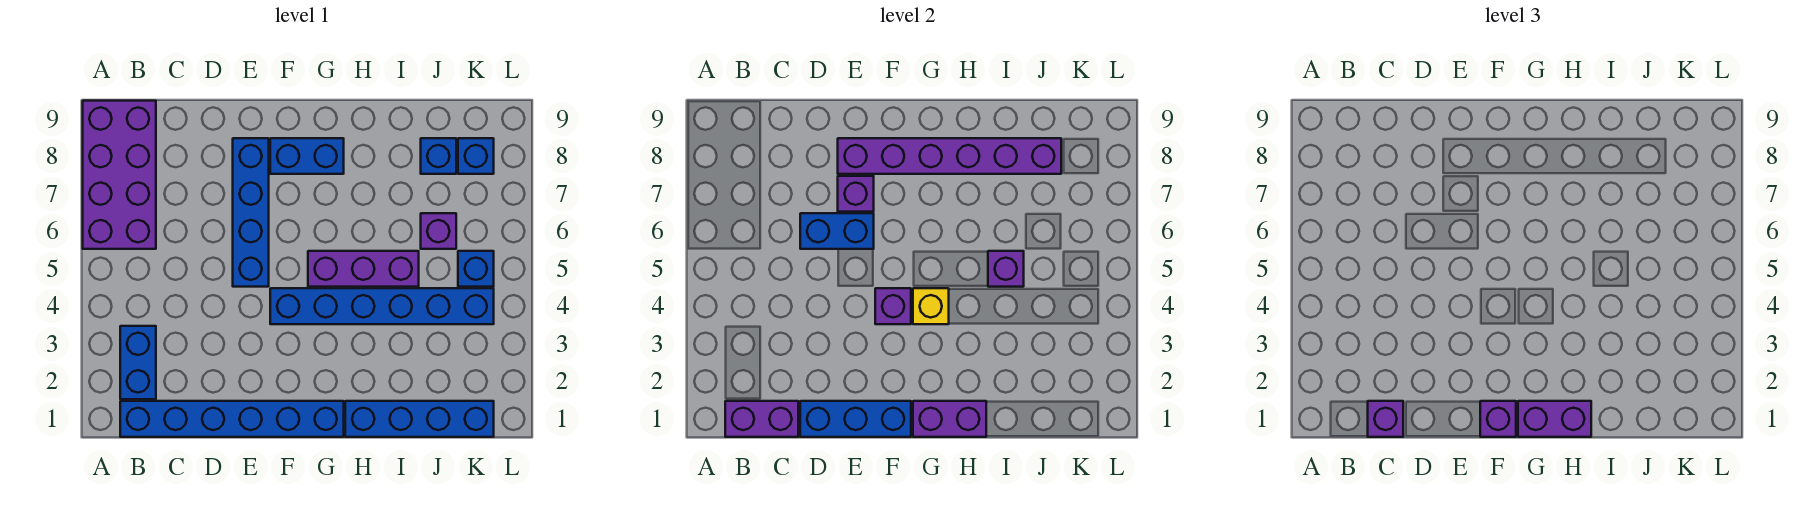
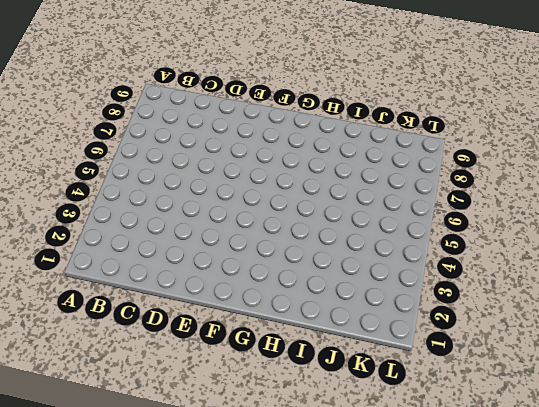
none -> purple 2x4 brick [83,101,156,249]
none -> blue 1x6 brick [120,401,344,437]
none -> blue 1x2 brick [120,326,156,399]

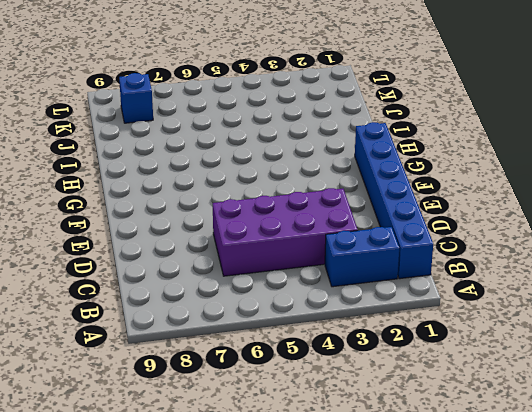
purple 2x4 brick [213,188,358,276] -> purple 2x4 brick moved to [83,101,156,249]
none -> blue 1x4 brick [233,138,269,287]
none -> blue 1x6 brick [270,288,494,324]
none -> blue 1x2 brick [270,138,344,174]

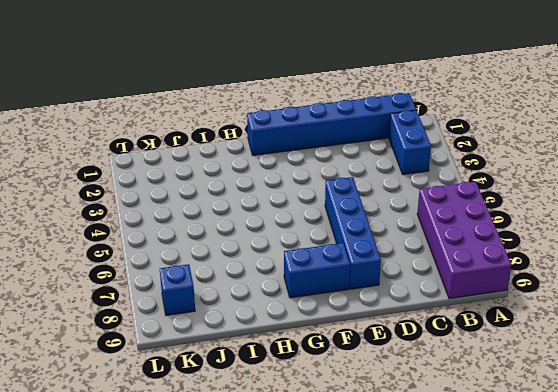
none -> blue 1x6 brick [270,288,494,324]
none -> purple 1x3 brick [308,251,419,287]
none -> blue 1x4 brick [345,401,494,437]

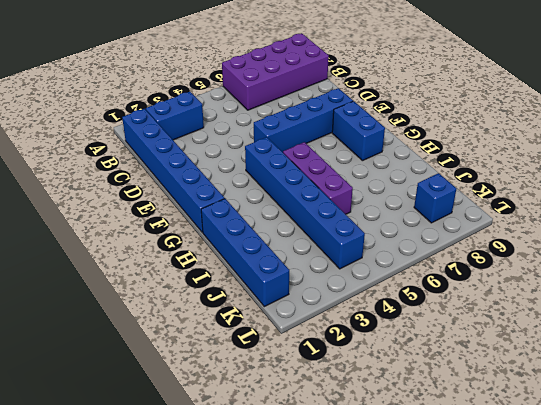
none -> purple 1x1 brick [421,213,456,249]
none -> blue 1x1 brick [421,138,456,174]
none -> blue 1x1 brick [458,251,494,287]

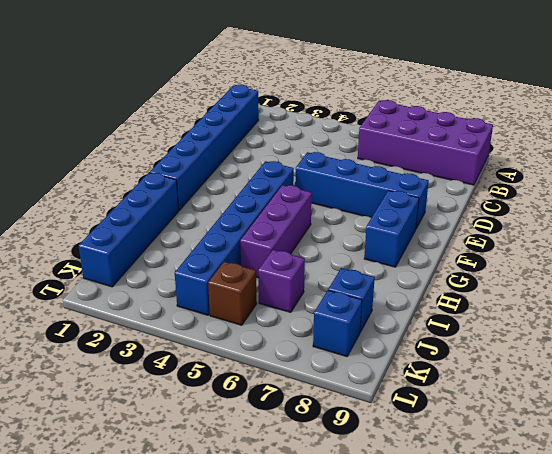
brown 1x1 brick [208,262,257,325] -> blue 1x1 brick [458,251,494,287]
none -> blue 1x2 brick [120,326,156,399]
none -> purple 1x2 brick [725,401,798,437]
none -> blue 1x3 brick [800,401,911,437]

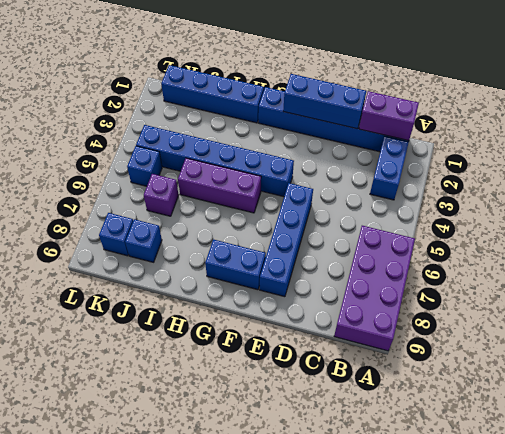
none -> blue 1x2 brick [800,213,874,249]
none -> purple 1x1 brick [838,176,874,212]
none -> purple 1x6 brick [838,138,1061,174]

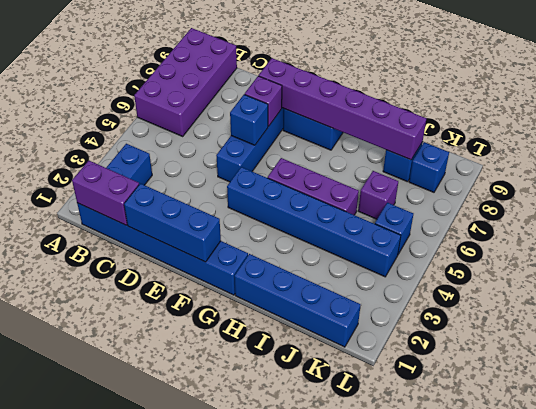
blue 1x1 brick [230,94,268,145] -> blue 1x2 brick [800,213,874,249]
none -> purple 1x1 brick [875,288,911,324]
none -> purple 1x2 brick [913,401,986,437]
none -> yellow 1x1 brick [913,288,949,324]

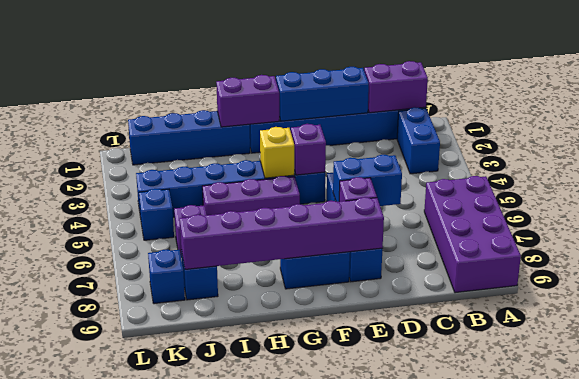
none -> purple 1x1 brick [988,251,1024,287]
none -> purple 1x1 brick [1368,401,1403,437]
none -> purple 1x1 brick [1480,401,1516,437]

